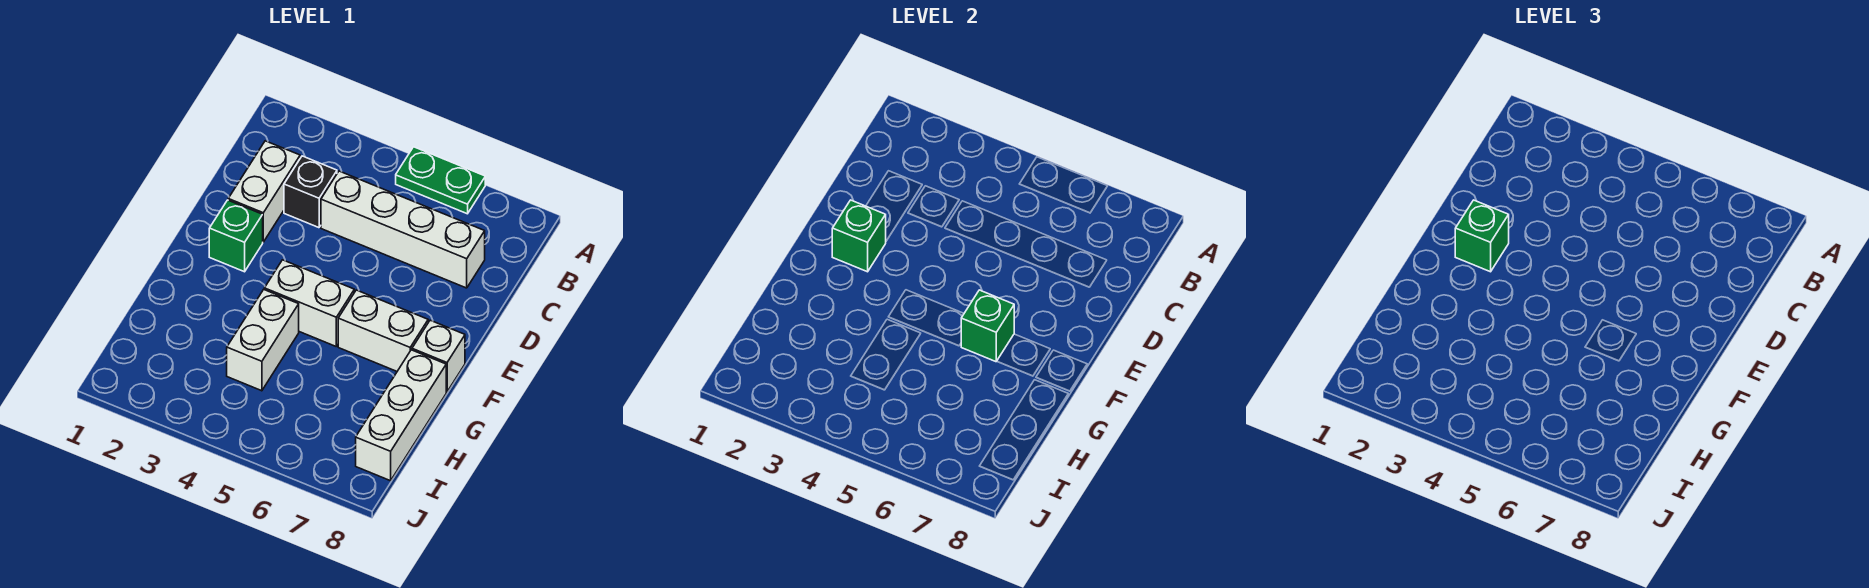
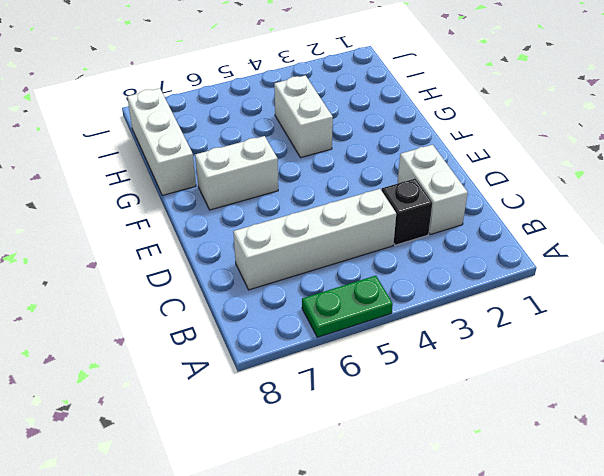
none -> green 1x1 brick [209,200,263,272]
none -> white 1x2 brick [264,260,354,346]
none -> white 1x1 brick [412,320,465,392]

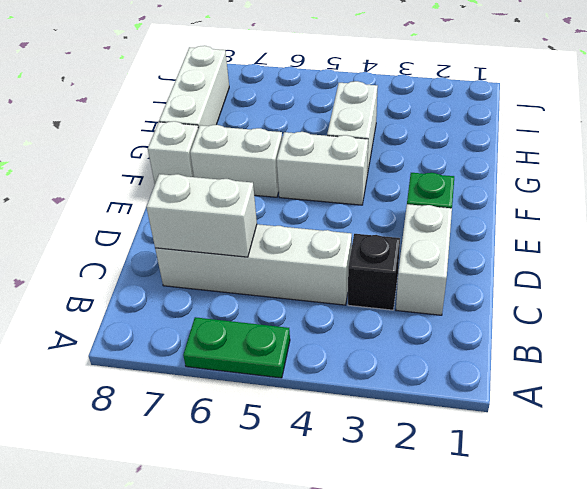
white 1x2 brick [146,174,257,257] -> none
none -> green 1x1 brick [832,200,886,272]
none -> green 1x1 brick [961,290,1014,362]
none -> green 1x1 brick [1455,200,1509,272]

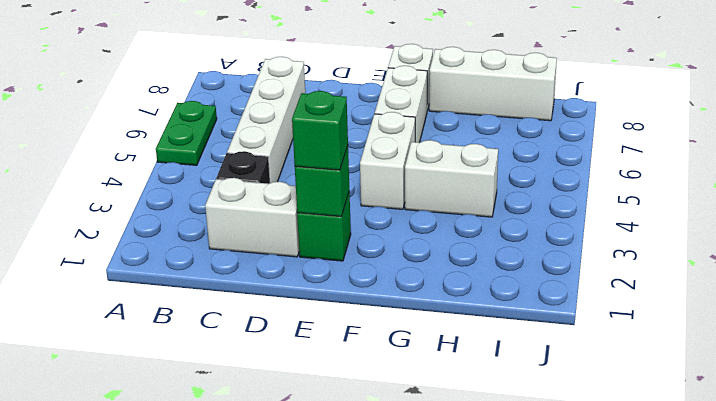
none -> green 1x1 brick [961,290,1014,362]

